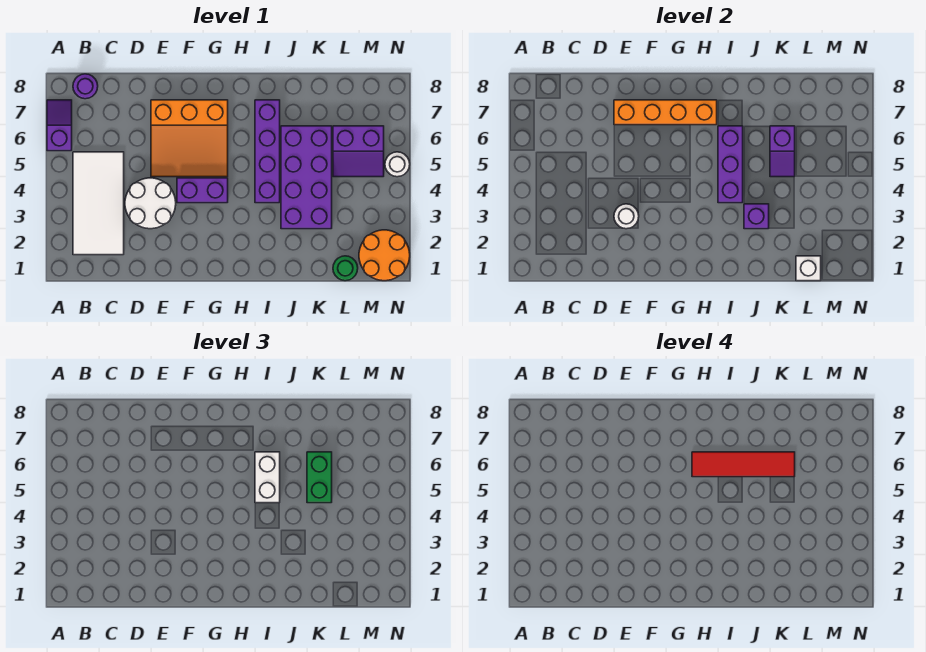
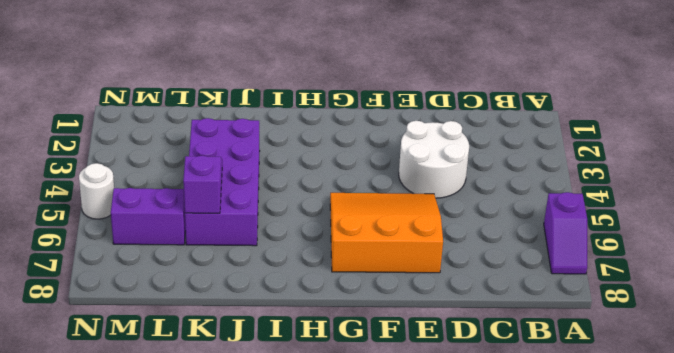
none -> white 2x4 tile [73,152,124,255]
none -> purple 1x1 round brick [73,74,98,99]
none -> purple 1x2 brick [177,178,228,203]

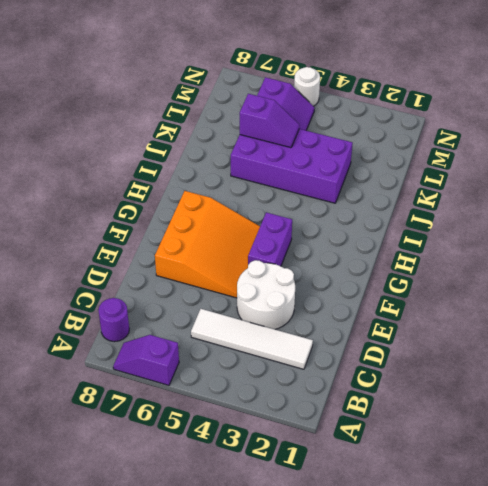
white 1x4 tile [191,309,313,369] -> white 2x4 tile [73,152,124,255]
none -> purple 1x4 brick [255,100,280,203]
none -> green 1x1 round brick [333,256,358,281]
none -> orange 2x2 round brick [359,230,410,281]

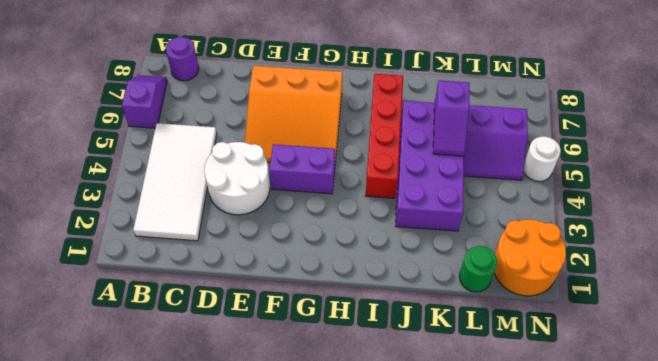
red 1x4 brick [365,74,403,198] -> purple 1x4 brick [255,100,280,203]
none -> white 1x1 round brick [614,204,639,229]
none -> orange 1x4 brick [614,100,717,125]
none -> purple 1x3 brick [718,126,743,203]

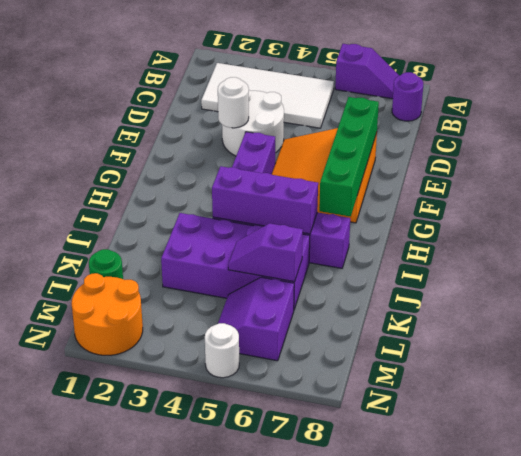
green 1x4 brick [319,97,379,217] -> orange 1x4 brick [614,100,717,125]
none -> purple 1x1 brick [744,204,769,229]
none -> white 1x1 brick [796,256,821,281]
none -> white 1x2 brick [255,452,280,503]

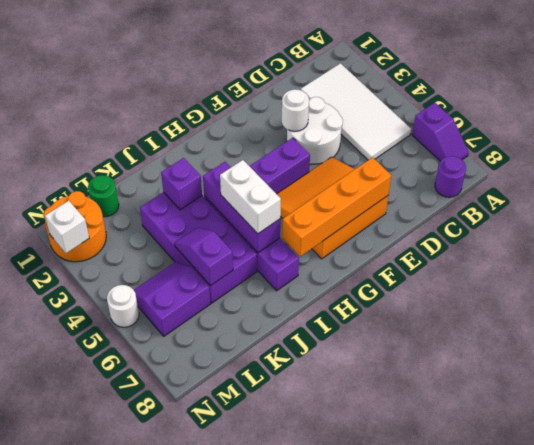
white 1x1 brick [45,200,89,253] -> white 1x1 brick moved to [796,256,821,281]
none -> green 1x2 brick [307,452,332,503]
none -> red 1x4 tile [692,452,795,477]

